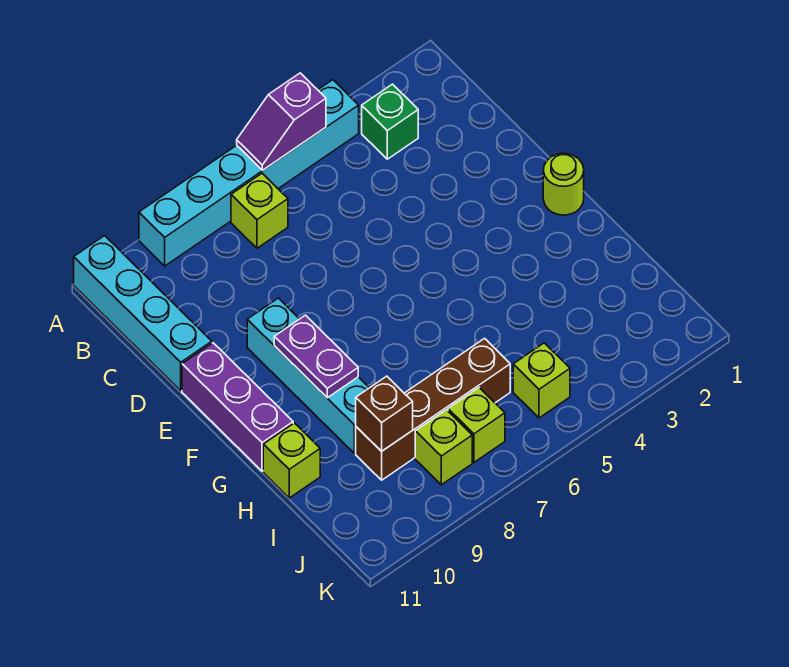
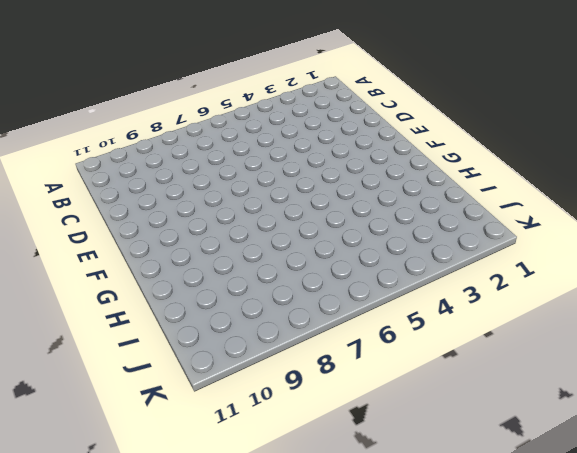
none -> cyan 1x6 brick [139,80,359,266]
none -> cyan 1x4 brick [74,236,212,391]
none -> green 1x1 brick [362,84,418,159]

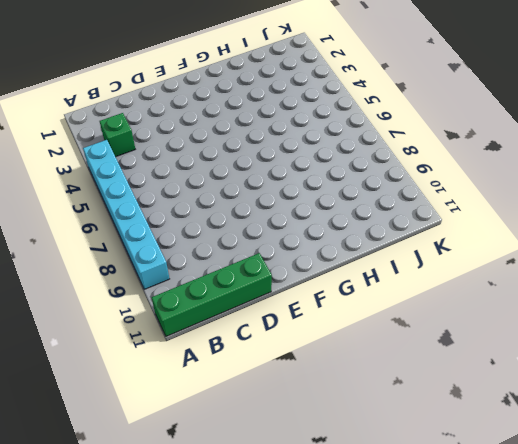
green 1x4 brick [152,253,272,336] -> cyan 1x4 brick [74,236,212,391]
none -> lime 1x1 brick [231,173,288,248]
none -> cyan 1x4 brick [247,298,369,453]
none -> purple 1x3 brick [182,343,293,471]

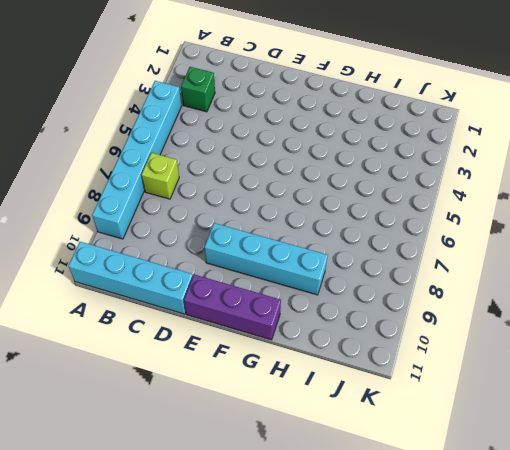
none -> lime 1x1 round brick [543,153,584,215]
none -> lime 1x1 brick [263,423,320,498]
none -> brown 1x4 brick [356,339,510,480]

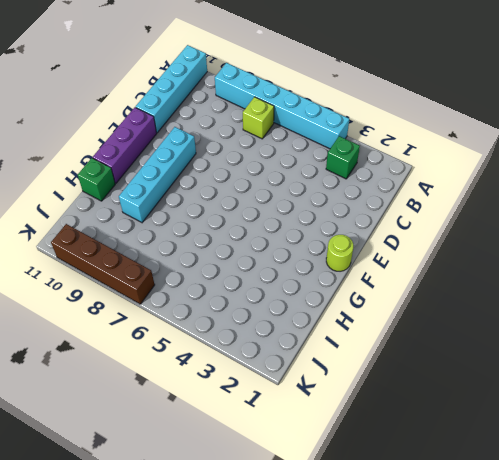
green 1x1 brick [78,158,115,201] -> lime 1x1 brick [263,423,320,498]
brown 1x4 brick [51,224,155,304] -> brown 1x4 brick moved to [356,339,510,480]
none -> lime 1x1 brick [513,343,570,418]
none -> lime 1x1 brick [448,388,505,462]
none -> lime 1x1 brick [415,410,472,485]

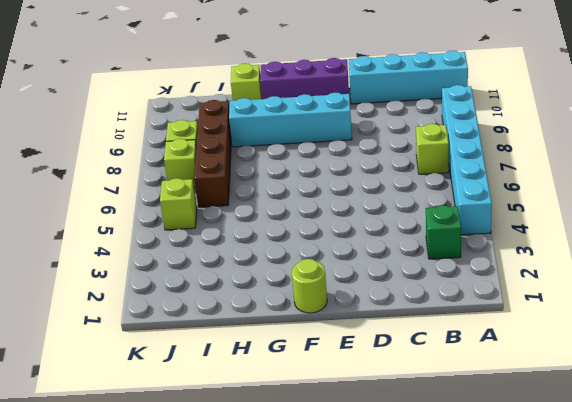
none -> purple 1x2 slope [237,73,326,170]
none -> purple 1x2 plate [274,315,358,398]
none -> brown 1x1 brick [356,376,413,451]

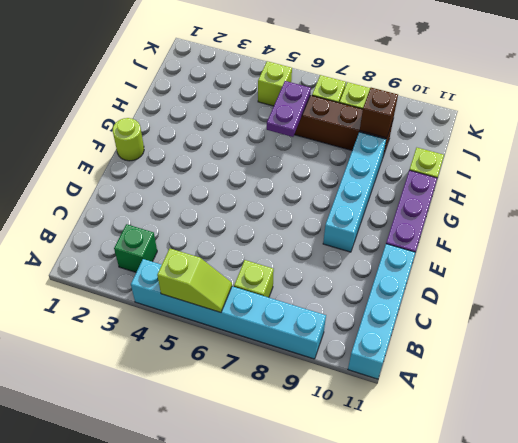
lime 1x2 slope [157,249,232,312] -> purple 1x2 slope [237,73,326,170]
purple 1x2 plate [267,81,311,137] -> purple 1x2 plate moved to [274,315,358,398]

